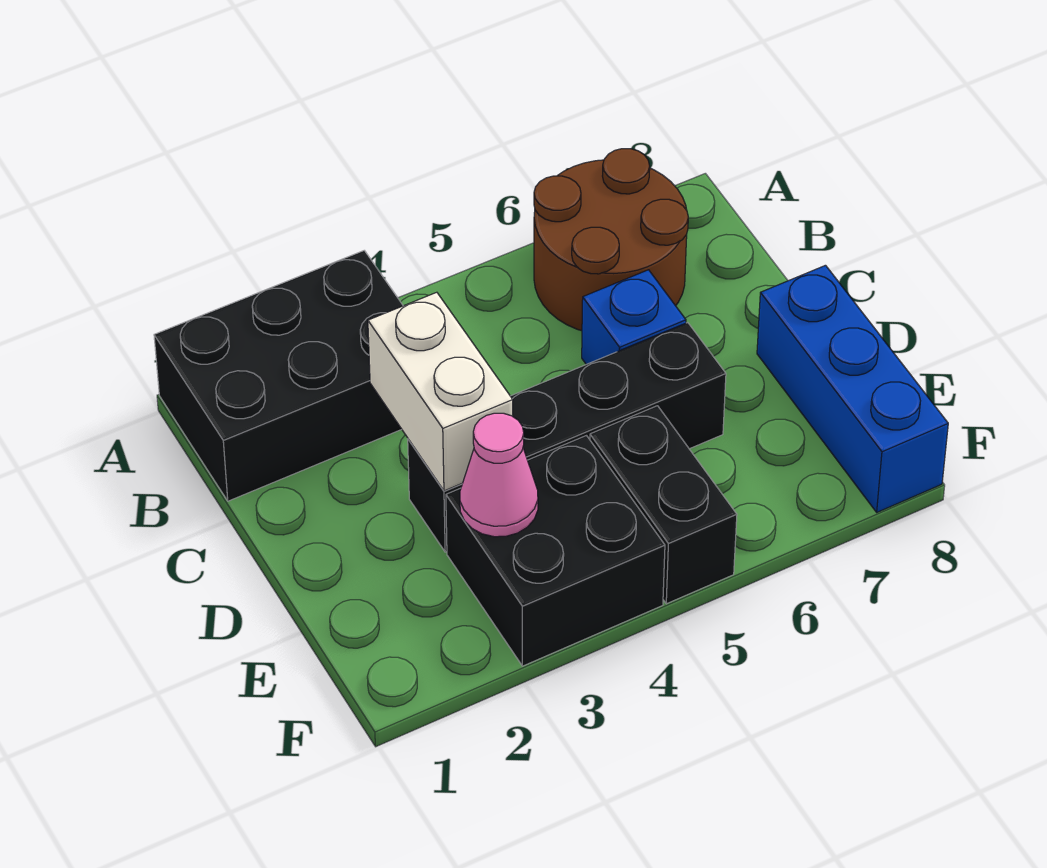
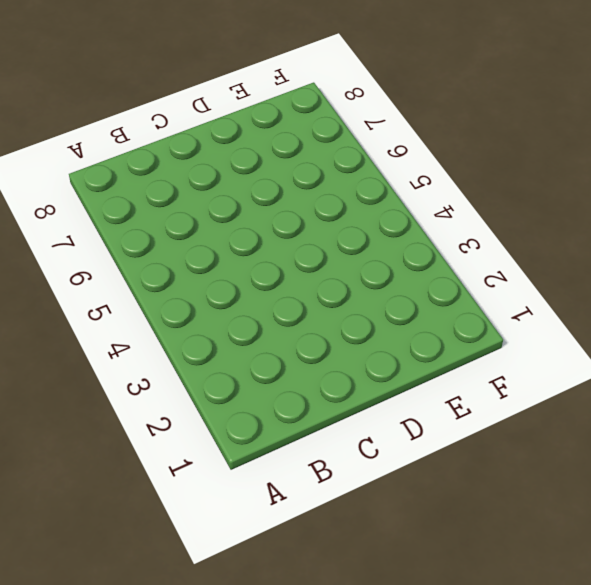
none -> black 2x3 brick [154,251,403,501]
none -> brown 2x2 round brick [534,149,688,331]

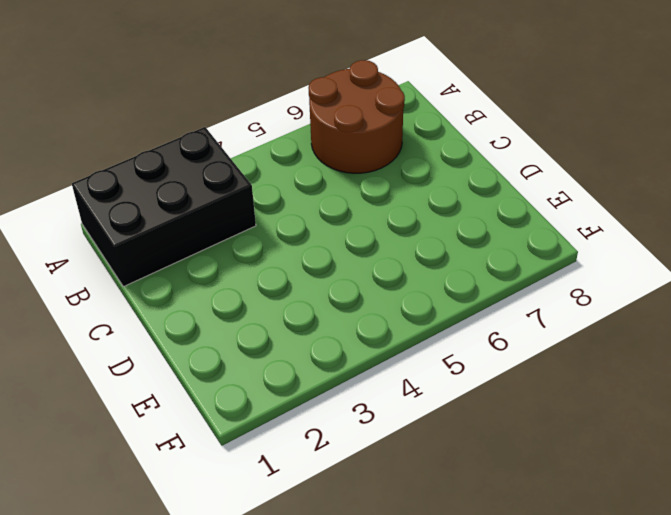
none -> blue 1x1 brick [582,270,686,364]
none -> black 1x4 brick [408,323,726,552]

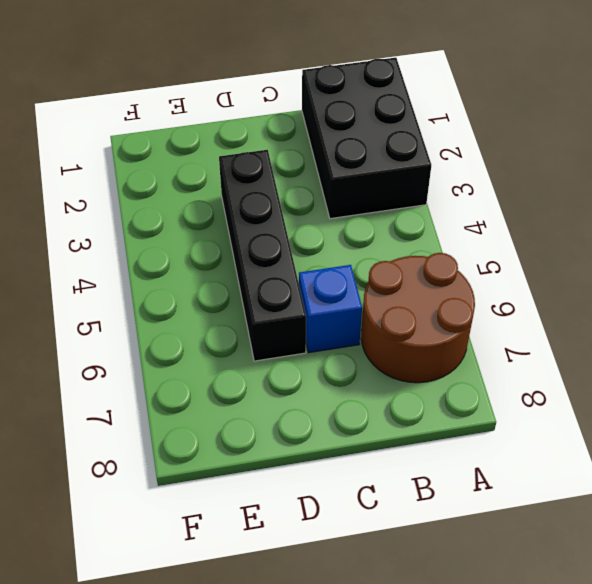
none -> blue 1x3 brick [757,265,948,512]
none -> black 2x2 brick [446,436,665,666]

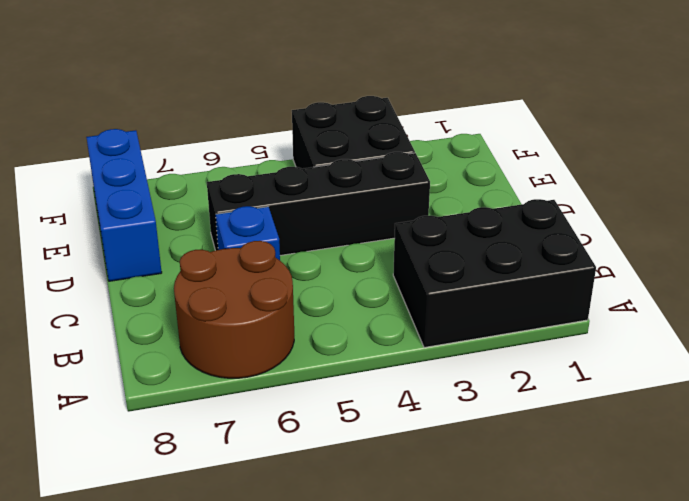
none -> black 1x2 brick [590,406,737,604]
none -> white 1x2 brick [368,292,513,491]

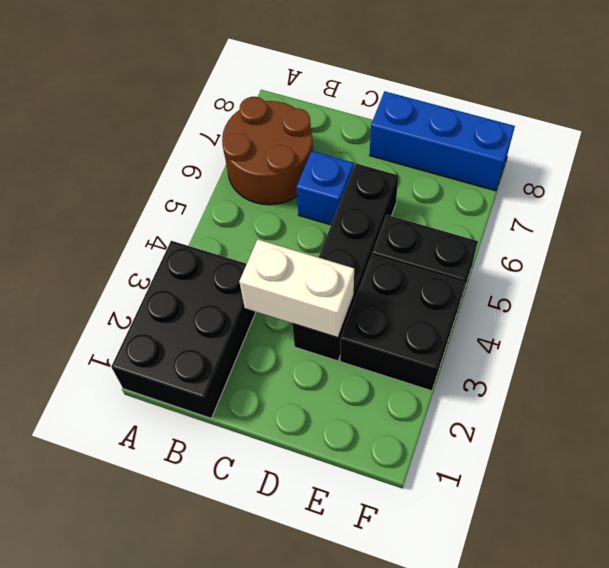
none -> pink 1x1 cone [460,413,538,537]

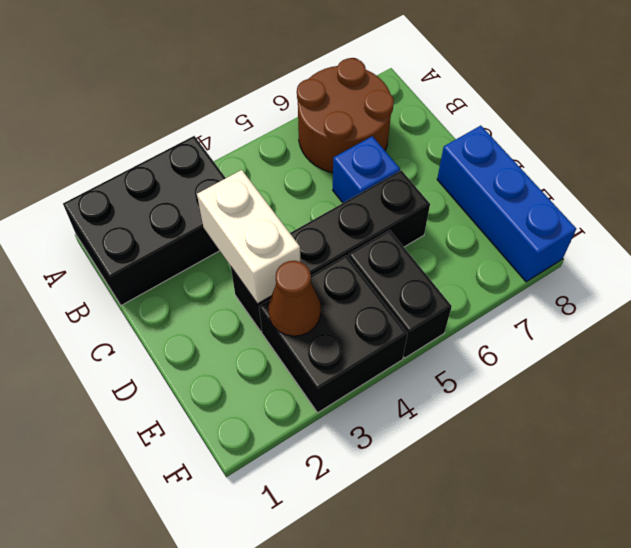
brown 1x1 cone [268,261,321,336] -> pink 1x1 cone [460,413,538,537]

